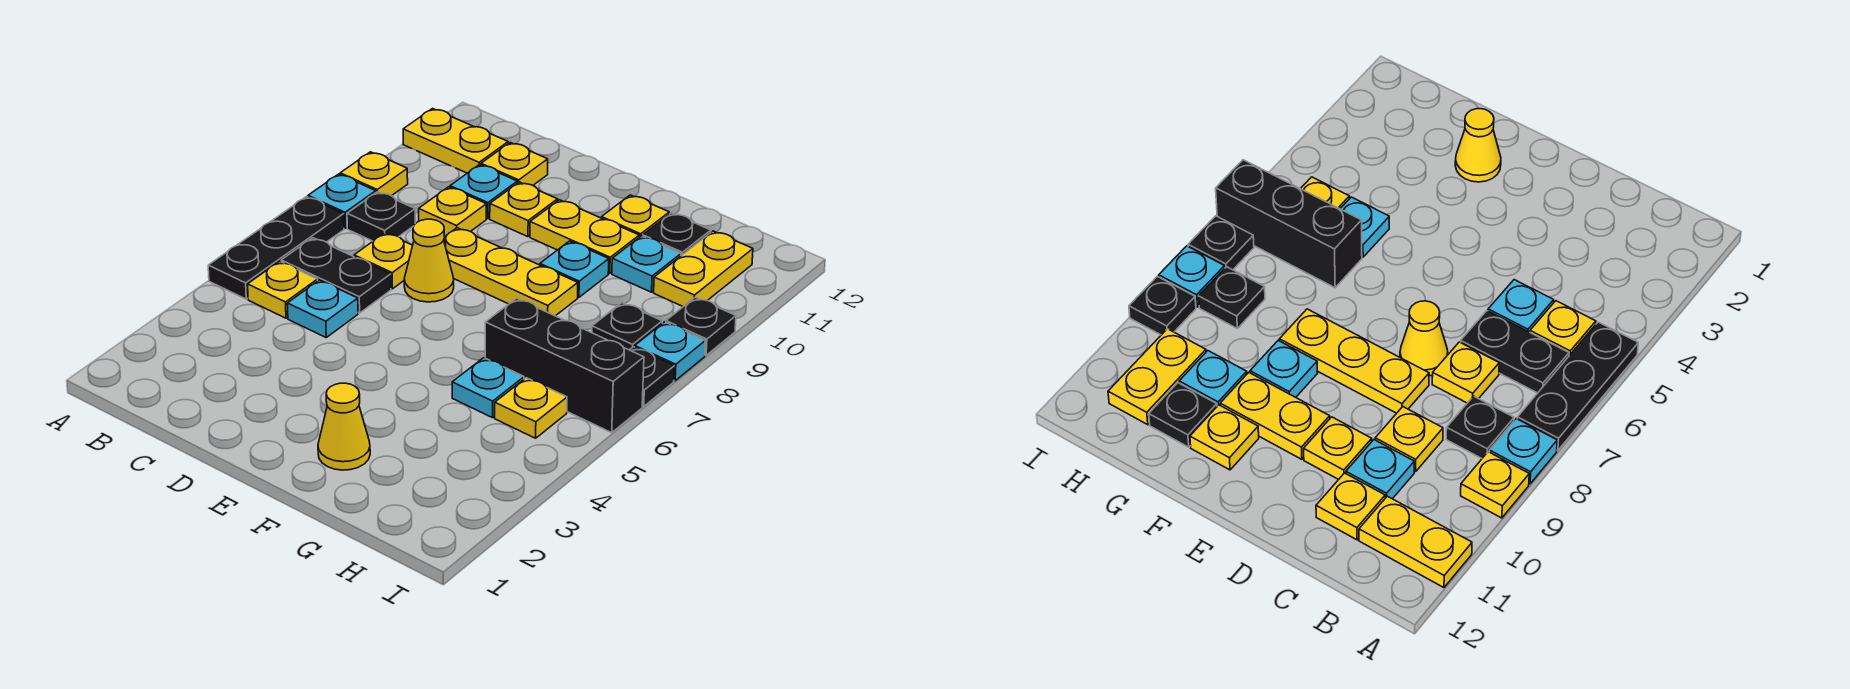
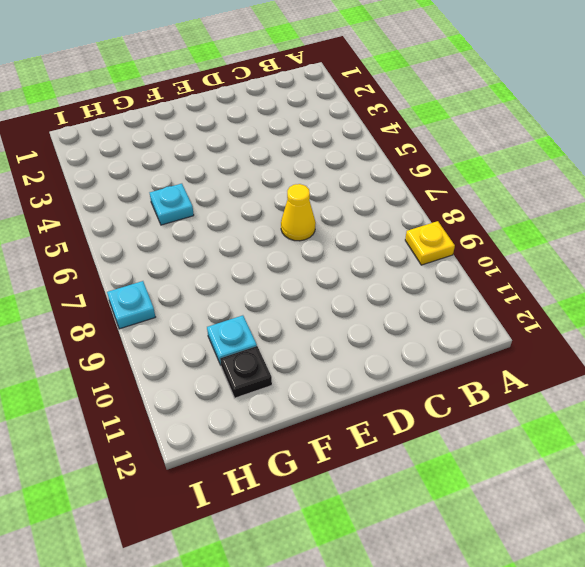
none -> black 1x3 plate [208,197,344,299]
none -> cyan 1x1 plate [308,174,376,228]
none -> yellow 1x2 plate [403,109,508,173]

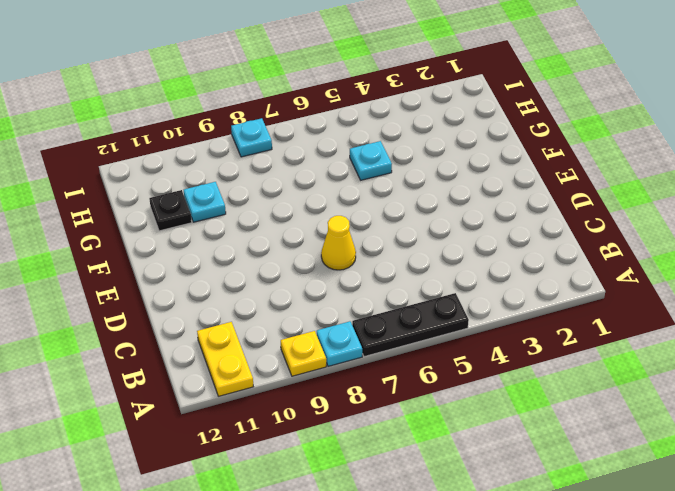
none -> yellow 1x1 plate [248,261,318,318]
none -> black 1x2 plate [281,238,391,313]
none -> black 1x1 plate [347,192,415,241]

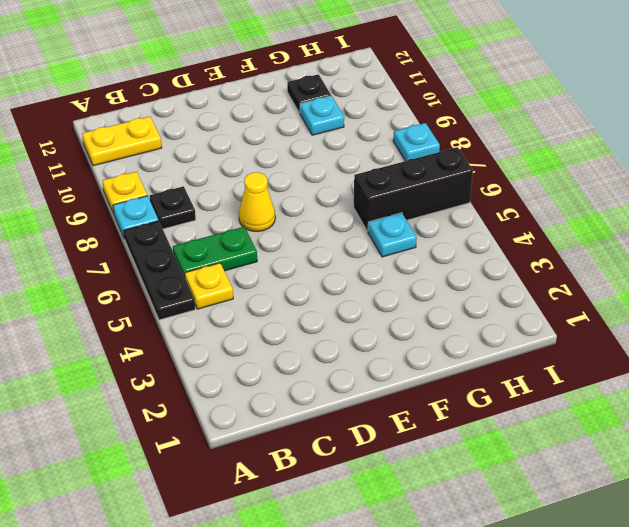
green 1x2 plate [173,227,257,277] -> black 1x2 plate [281,238,391,313]
none -> cyan 1x1 plate [287,280,358,337]
none -> yellow 1x1 plate [354,233,413,289]
none -> yellow 1x1 plate [419,187,486,236]

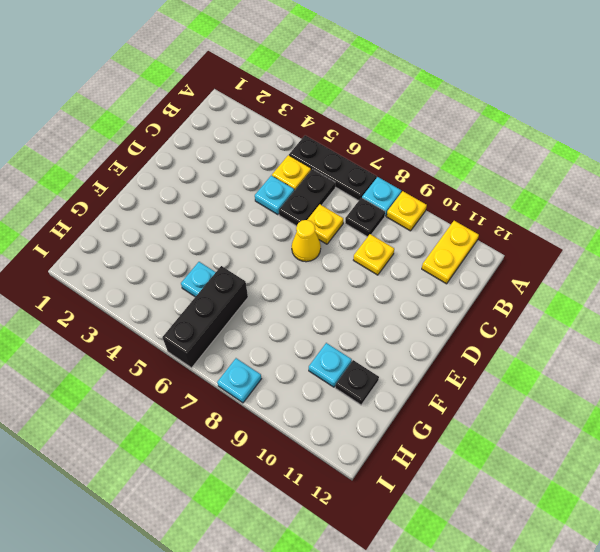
none -> cyan 1x1 plate [450,164,517,219]
none -> yellow 1x1 plate [481,143,548,185]
none -> yellow 1x3 plate [444,228,578,316]

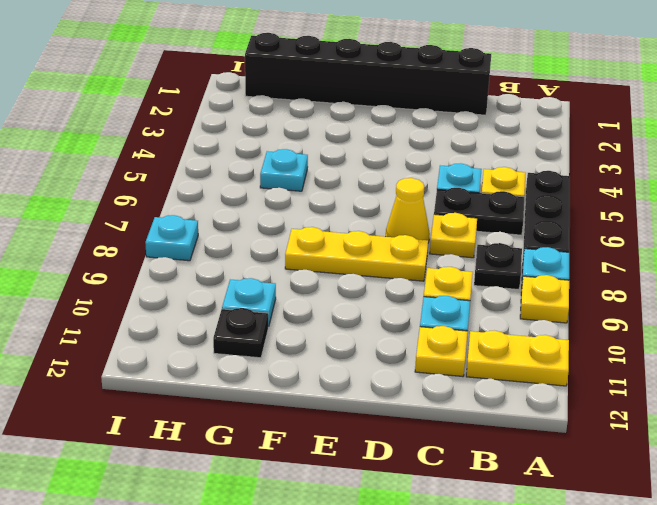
black 1x6 brick [245,33,491,115] -> none
none -> yellow 1x1 plate [490,182,557,237]
none -> yellow 1x2 plate [530,200,639,274]
none -> yellow 1x1 cone [318,383,370,470]

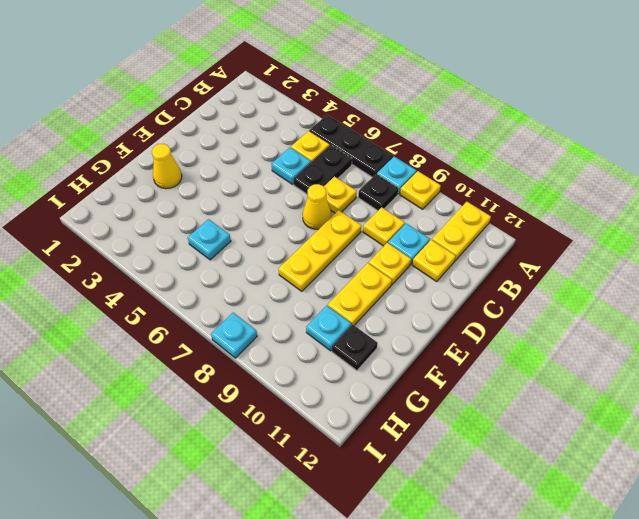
none -> cyan 1x1 plate [540,241,609,297]
none -> yellow 1x1 plate [602,195,669,237]
none -> black 1x3 brick [485,298,644,433]

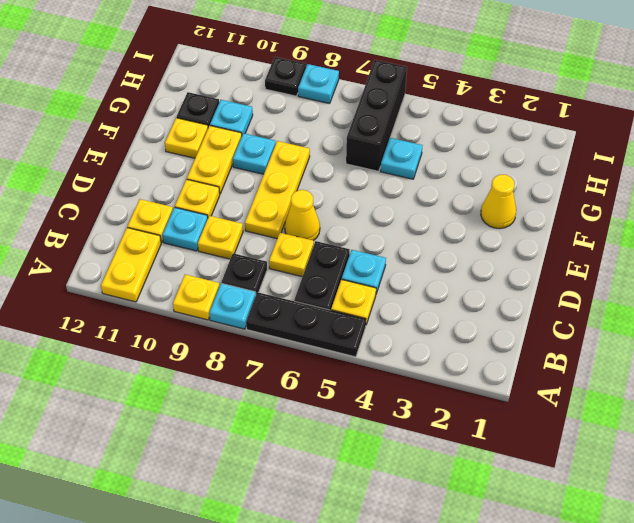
none -> yellow 1x1 plate [495,378,567,438]
none -> black 1x1 plate [592,303,662,350]
none -> yellow 1x2 plate [654,231,753,307]

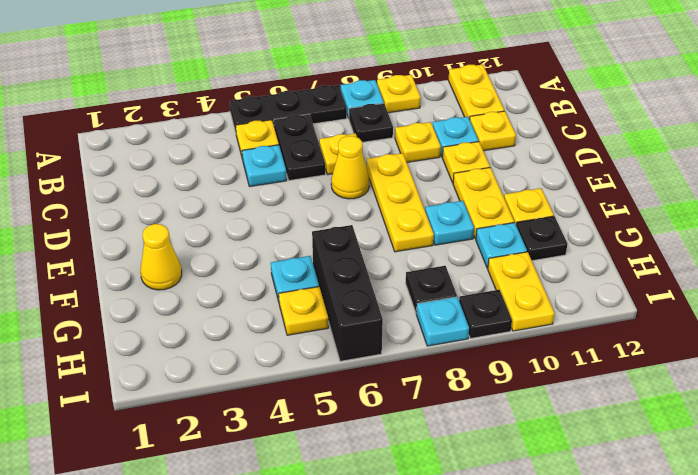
yellow 1x2 plate [488,252,555,331] -> yellow 1x2 plate turned to [654,231,753,307]
none -> black 1x1 plate [630,347,674,406]

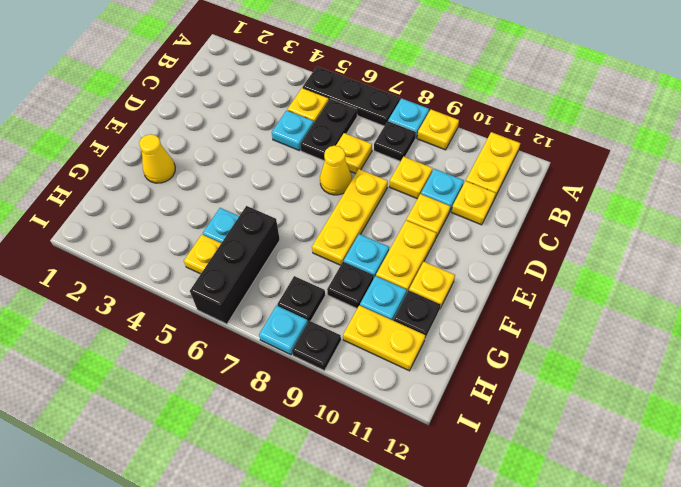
black 1x1 plate [327,262,374,308] -> black 1x1 plate moved to [630,347,674,406]

